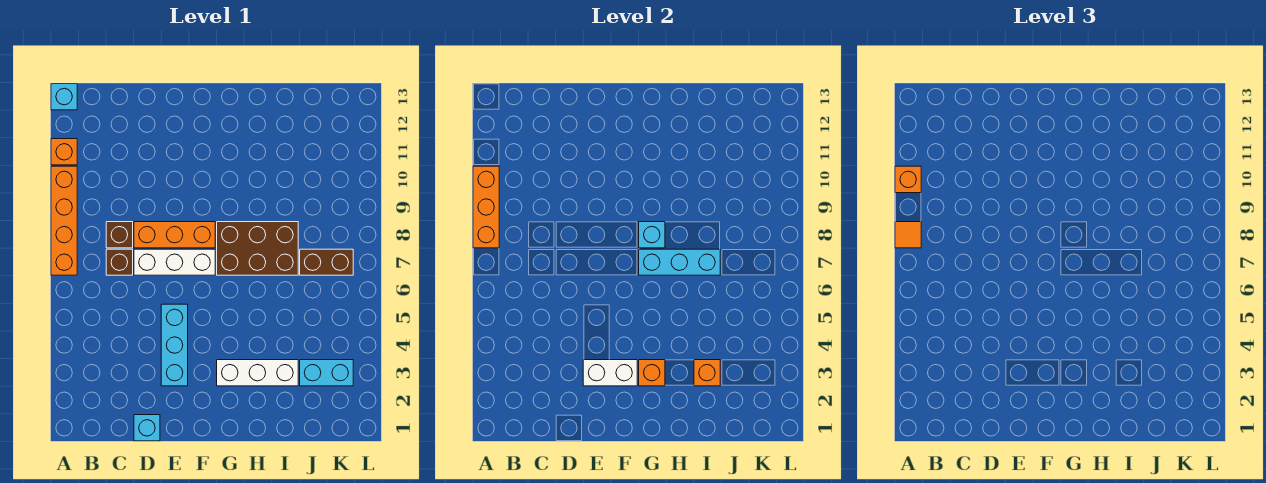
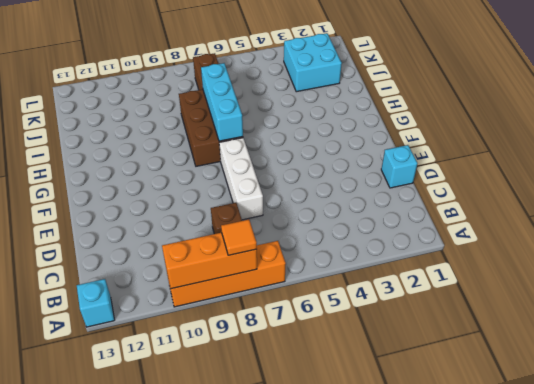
cyan 2x2 brick [284,33,342,92] -> cyan 1x2 brick [300,360,353,386]
none -> orange 1x1 brick [51,139,77,165]
none -> brown 1x1 brick [106,249,133,275]
none -> orange 1x3 brick [134,222,215,248]

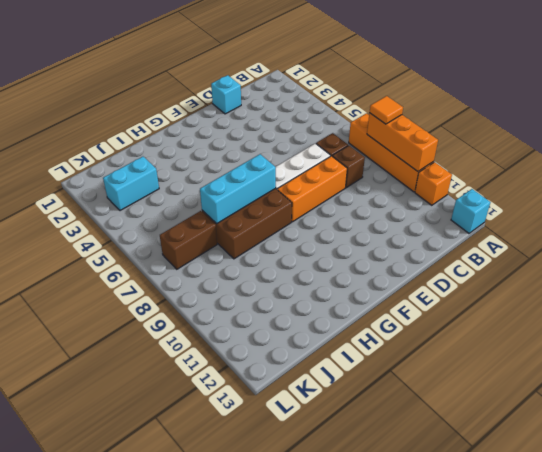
none -> cyan 1x3 brick [161,304,188,386]
none -> white 1x3 brick [217,360,298,386]
none -> white 1x2 brick [583,360,637,386]

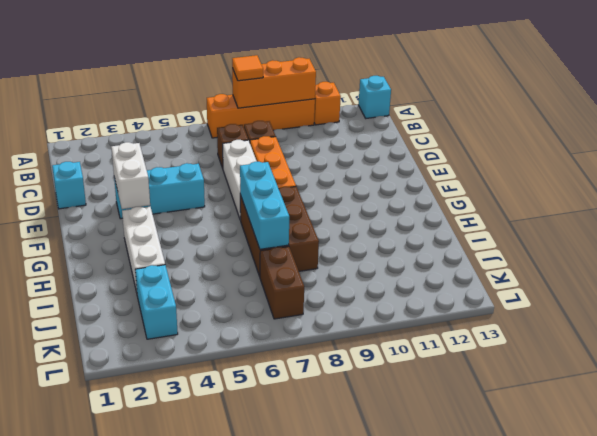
none -> orange 1x1 brick [639,360,665,386]
none -> cyan 1x1 brick [639,222,665,248]
none -> orange 1x1 brick [694,360,720,386]

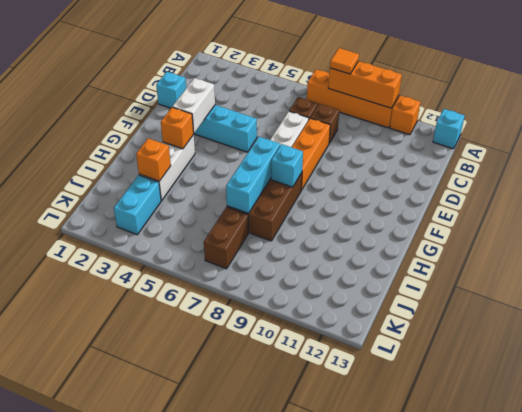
none -> orange 1x1 brick [895,166,921,193]

